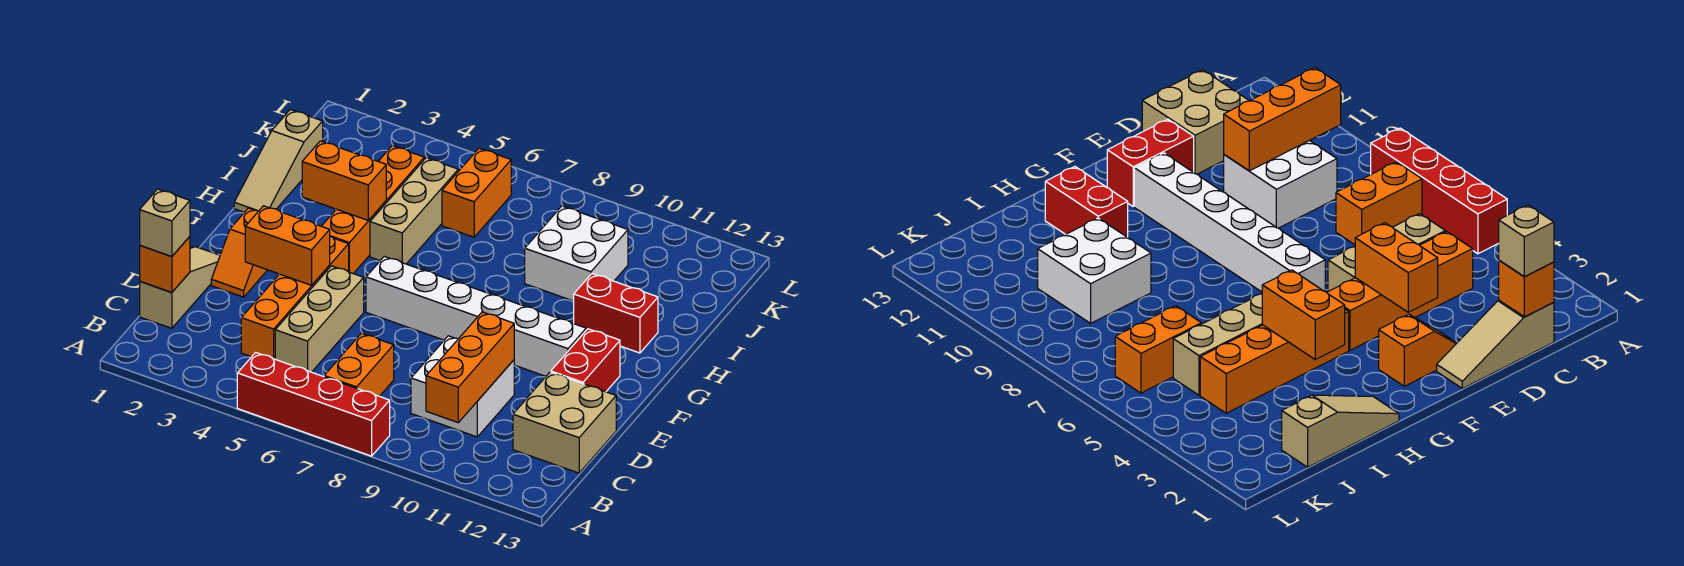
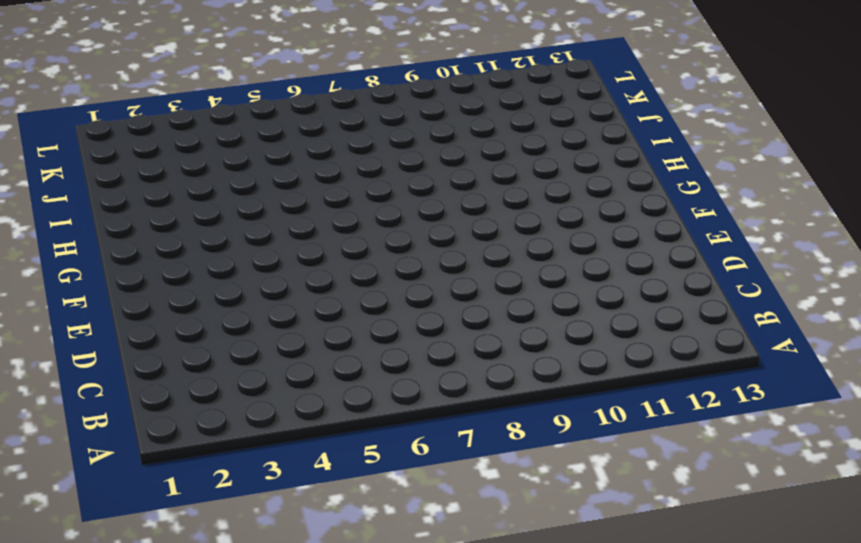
none -> red 1x4 brick [237,353,390,456]
none -> orange 1x2 brick [324,333,394,396]
none -> tan 1x3 slope [140,247,220,328]

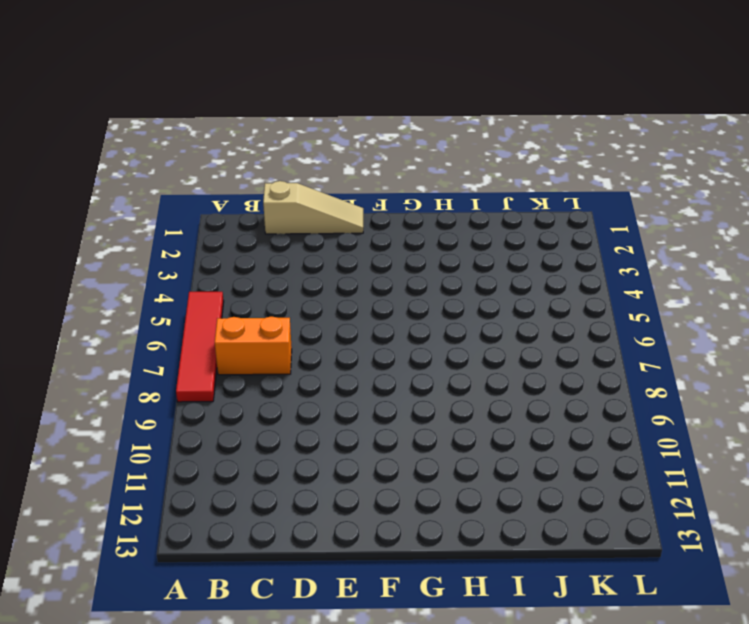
red 1x4 tile [176,292,224,402] -> red 1x4 brick [237,353,390,456]
none -> orange 1x4 brick [241,236,349,359]
none -> tan 1x3 brick [275,266,364,372]
none -> white 2x2 brick [411,336,514,437]

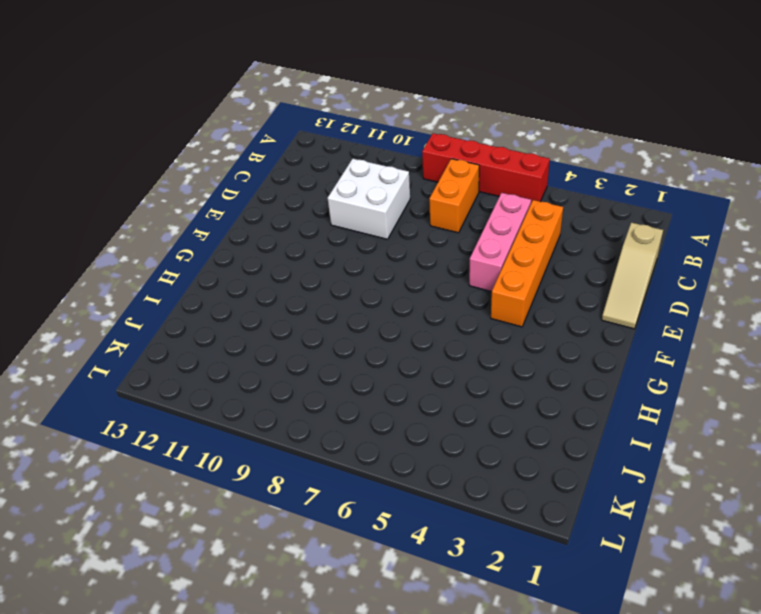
pink 1x3 brick [469,193,531,292] -> tan 1x3 brick [275,266,364,372]
none -> tan 2x2 brick [513,372,616,473]
none -> orange 1x2 slope [211,208,267,297]
none -> red 1x2 brick [551,329,620,392]

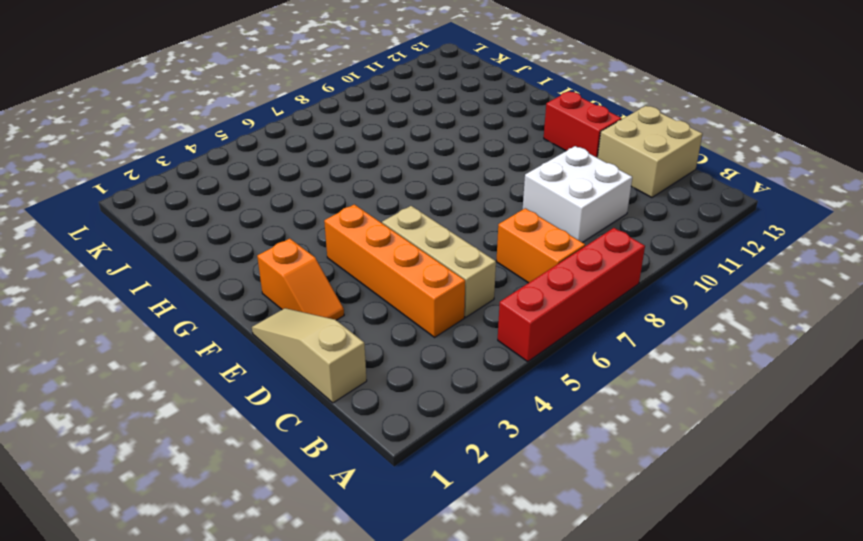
none -> white 1x6 brick [366,256,586,376]
none -> orange 1x4 brick [322,146,424,274]
none -> tan 1x3 slope [234,110,323,212]

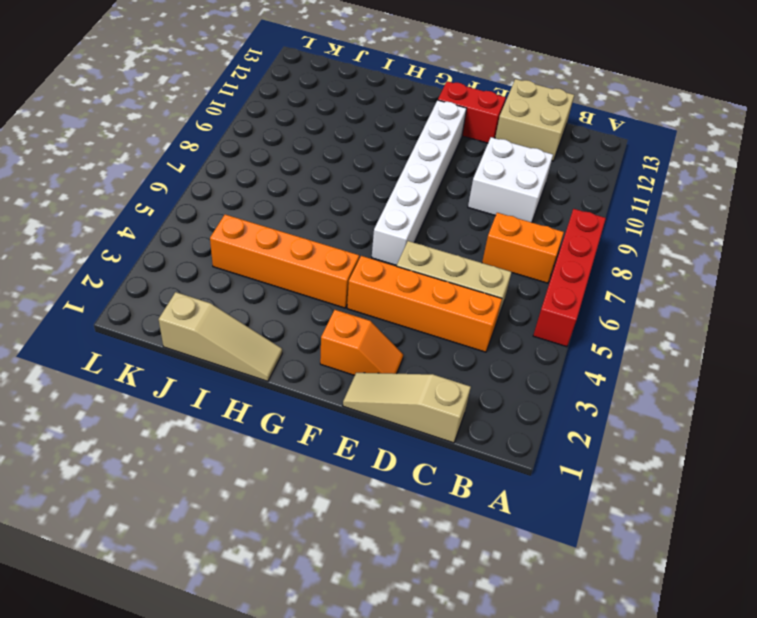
none -> tan 1x3 brick [370,158,458,264]
none -> red 1x2 brick [574,274,658,353]
none -> white 2x2 brick [525,206,628,301]

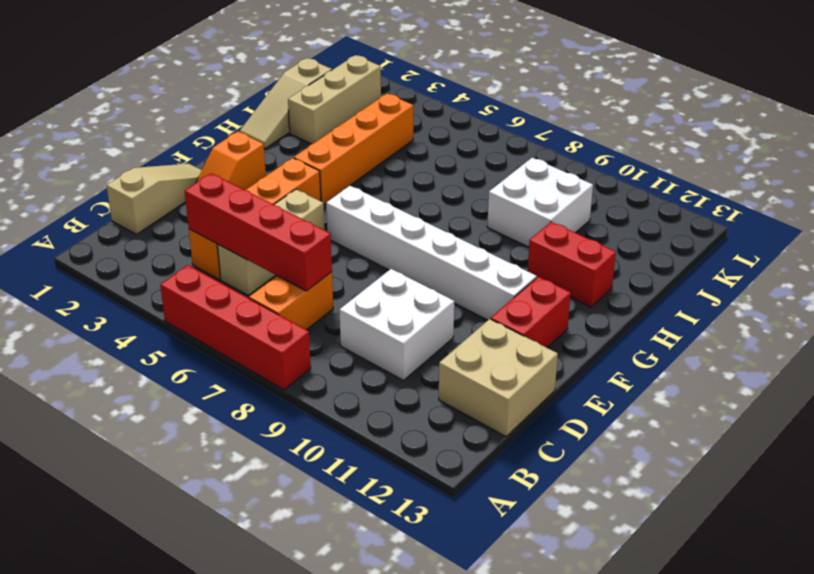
red 1x4 brick [185,173,332,291] -> none
tan 1x3 brick [288,55,381,144] -> tan 1x3 brick moved to [370,158,458,264]
none -> orange 1x2 brick [442,148,511,237]
none -> orange 1x3 brick [426,312,514,422]
none -> orange 1x1 brick [140,237,190,293]

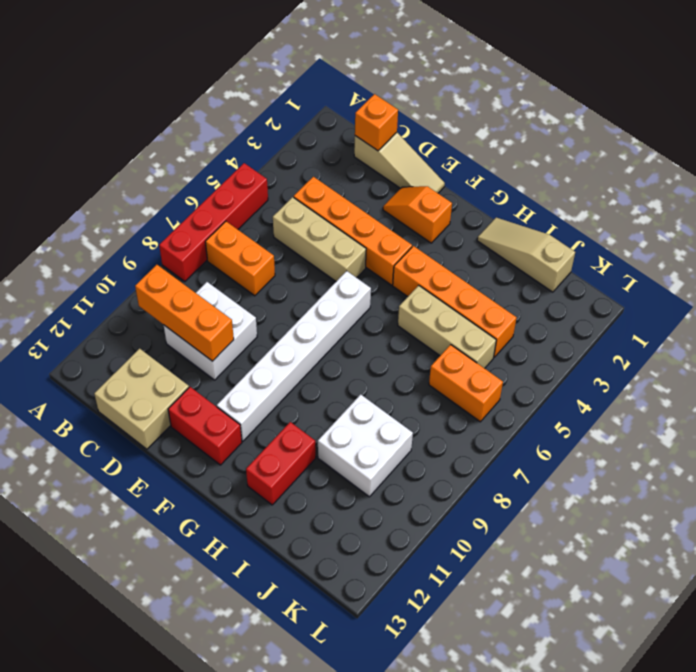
none -> orange 1x2 brick [245,206,330,285]
none -> orange 1x2 brick [302,141,386,221]
none -> tan 1x1 brick [140,189,190,256]

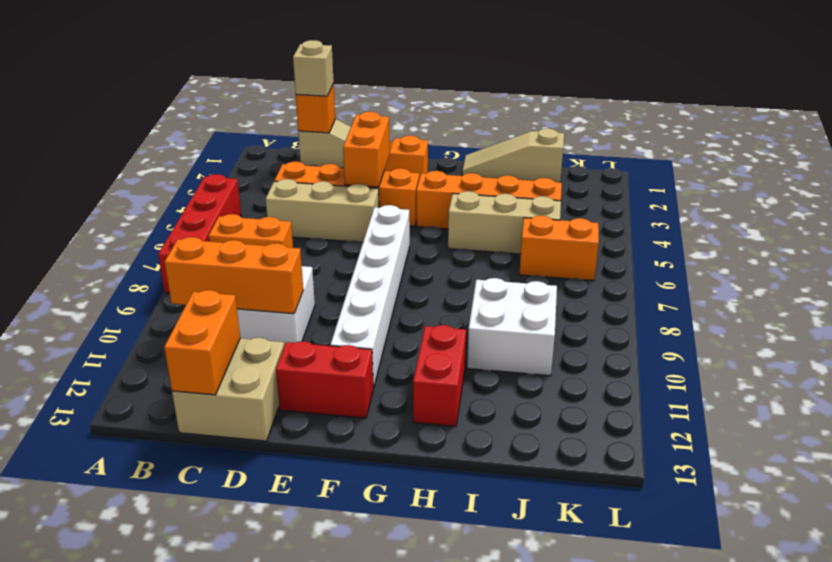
orange 1x2 brick [164,290,240,395] -> orange 1x2 brick moved to [302,141,386,221]

